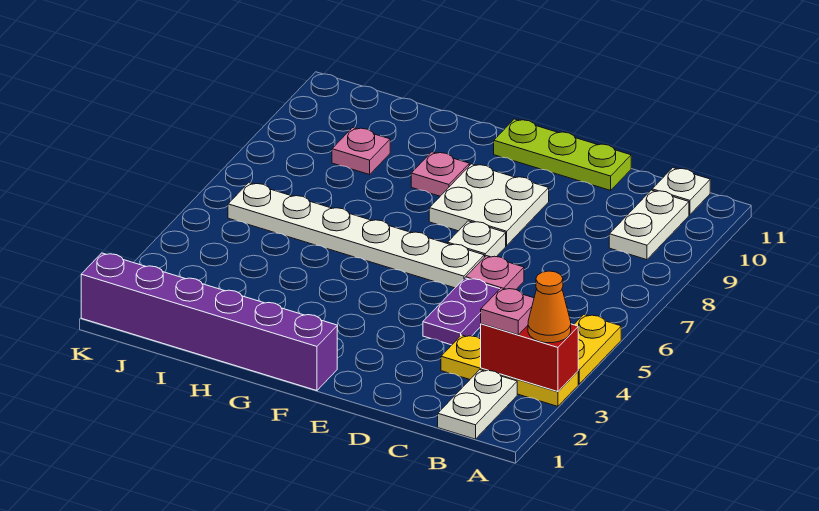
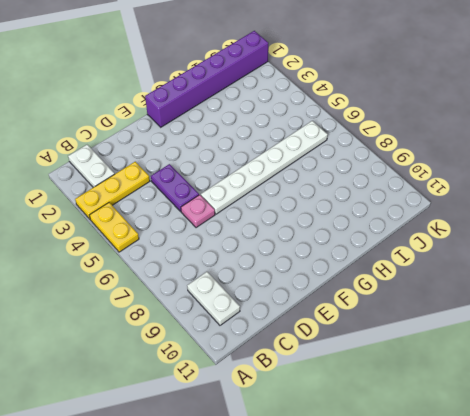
none -> white 1x1 plate [652,168,710,215]
none -> lime 1x3 plate [494,119,631,190]
none -> white 1x1 plate [448,221,506,257]

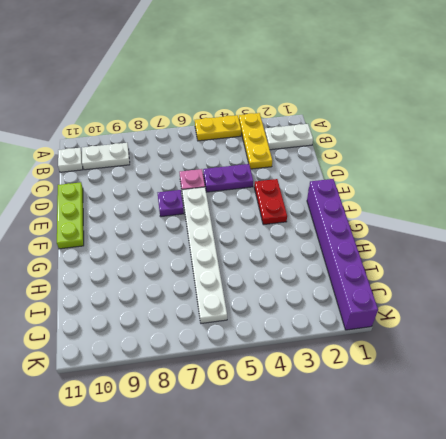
red 1x2 plate [254,179,287,225] -> none
purple 1x1 plate [158,190,184,217] -> white 1x1 plate [448,221,506,257]
none -> white 2x2 plate [429,164,549,246]
none -> pink 1x1 plate [411,152,469,196]
none -> pink 1x1 plate [332,128,390,175]

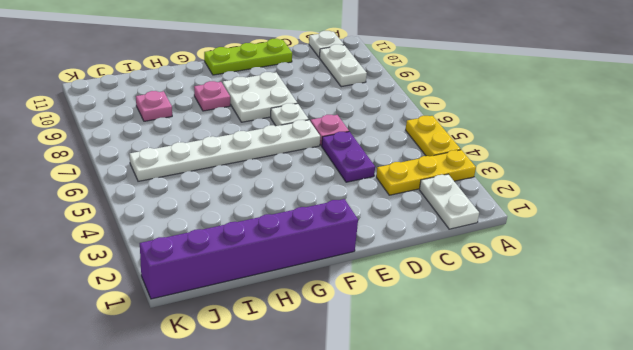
none -> red 1x2 brick [481,324,578,392]
none -> orange 1x1 cone [528,271,571,343]
none -> pink 1x1 plate [481,288,534,335]

